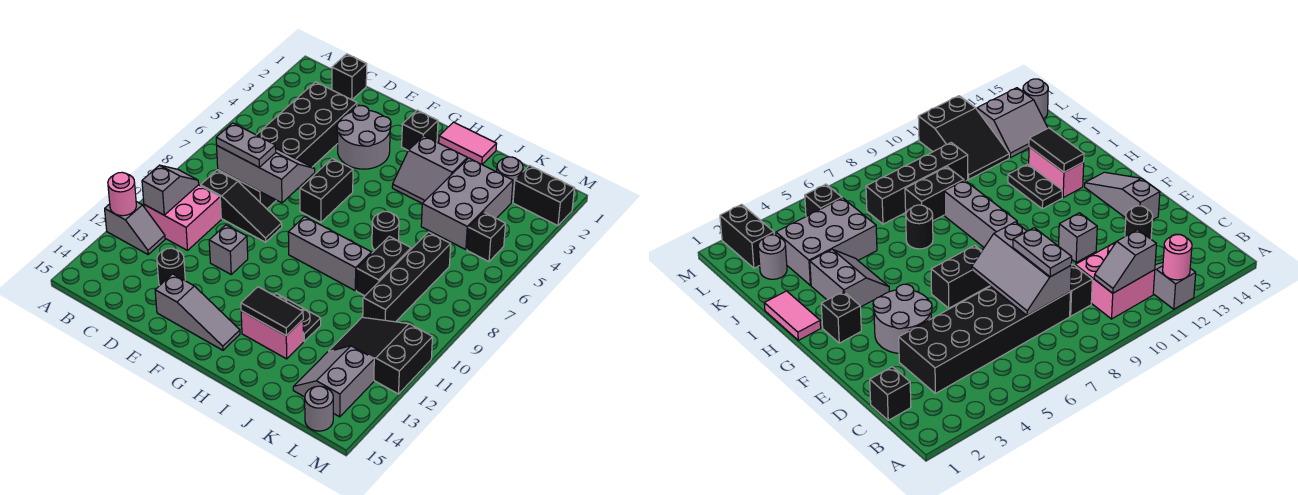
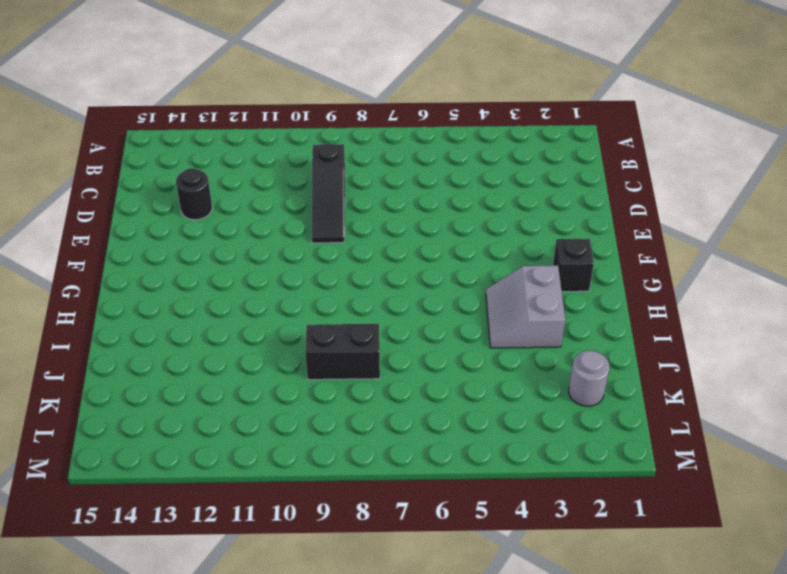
none -> grey 1x2 slope [105,202,165,254]
none -> pink 2x2 brick [144,185,221,250]
none -> black 1x1 brick [332,54,367,100]
none -> black 2x6 brick [218,82,357,209]

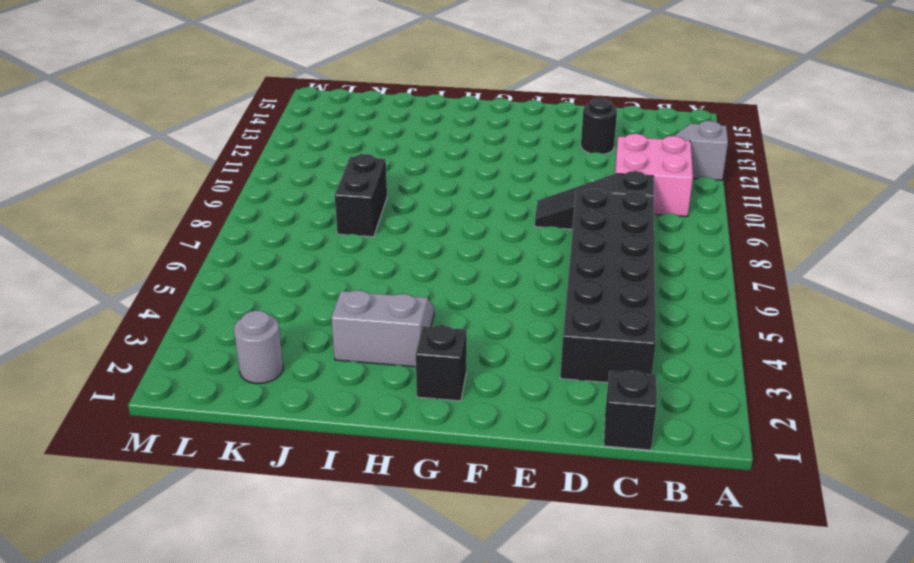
none -> grey 2x2 round brick [337,106,391,169]
none -> grey 1x1 brick [209,225,248,274]
none -> grey 1x3 slope [155,274,240,350]
none -> black 1x2 brick [300,159,353,222]

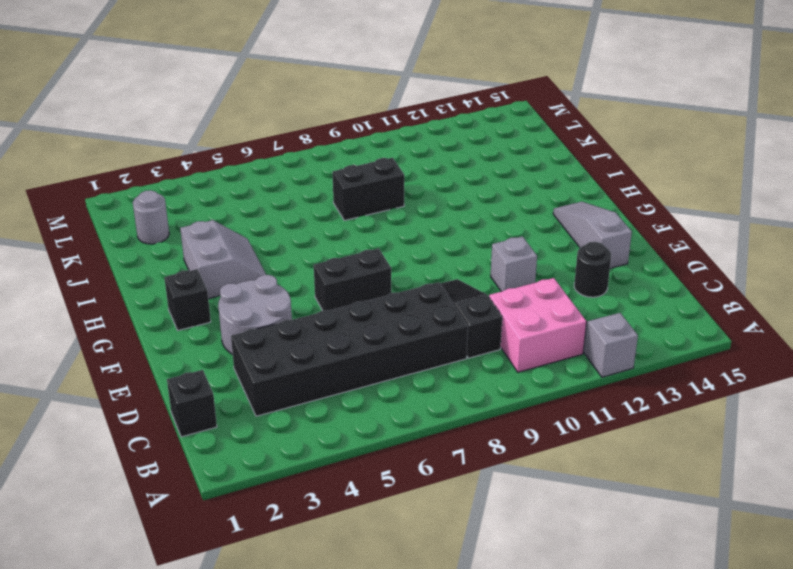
none -> grey 1x3 brick [288,217,372,290]
none -> pink 1x2 tile [439,122,496,164]
none -> black 1x2 plate [274,294,321,341]
none -> pink 1x2 brick [241,311,303,359]

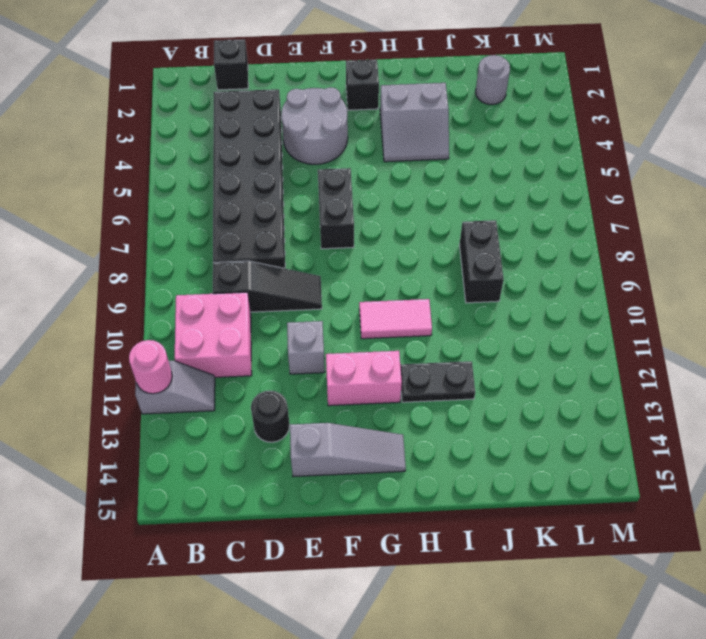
pink 1x2 brick [326,351,402,406] -> pink 1x2 brick moved to [241,311,303,359]
pink 1x2 tile [359,299,432,339] -> pink 1x2 tile moved to [439,122,496,164]
none -> grey 1x3 brick [288,217,372,290]
none -> black 1x1 round brick [372,211,399,250]
none -> grey 2x3 brick [421,158,513,250]
none -> black 1x4 brick [363,232,451,322]

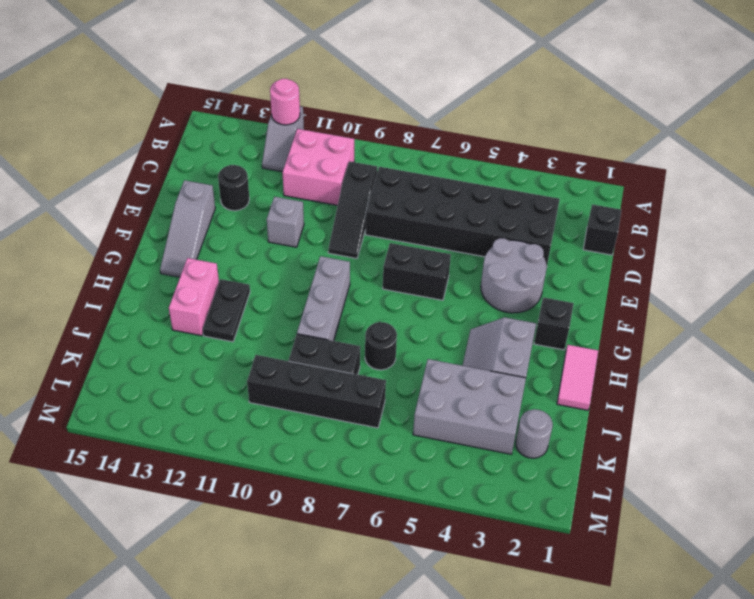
none -> black 2x3 slope [329,317,433,394]
none -> grey 2x2 slope [293,346,374,417]
none -> black 1x2 brick [513,165,574,226]
none -> black 1x1 brick [467,212,506,262]

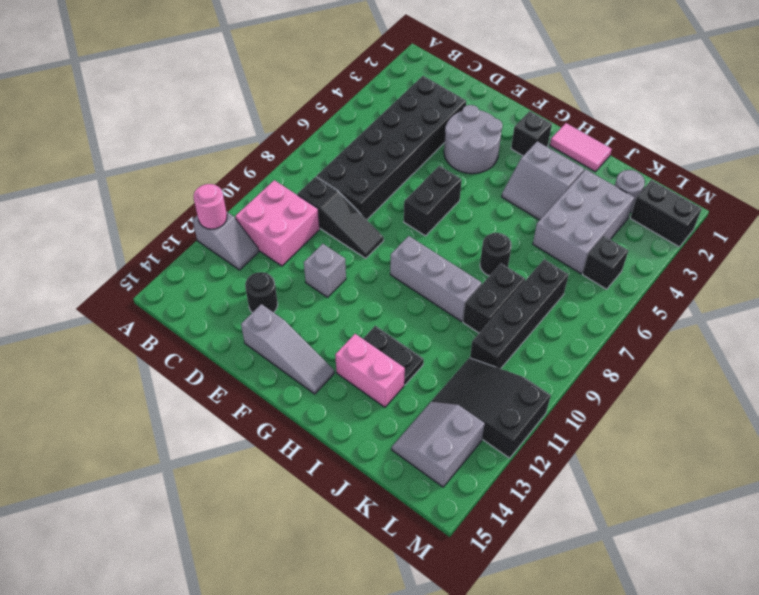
none -> black 1x1 brick [332,54,367,100]
none -> grey 1x1 round brick [305,386,333,431]
none -> grey 1x2 slope [142,165,199,215]
none -> grey 2x3 slope [217,146,315,203]

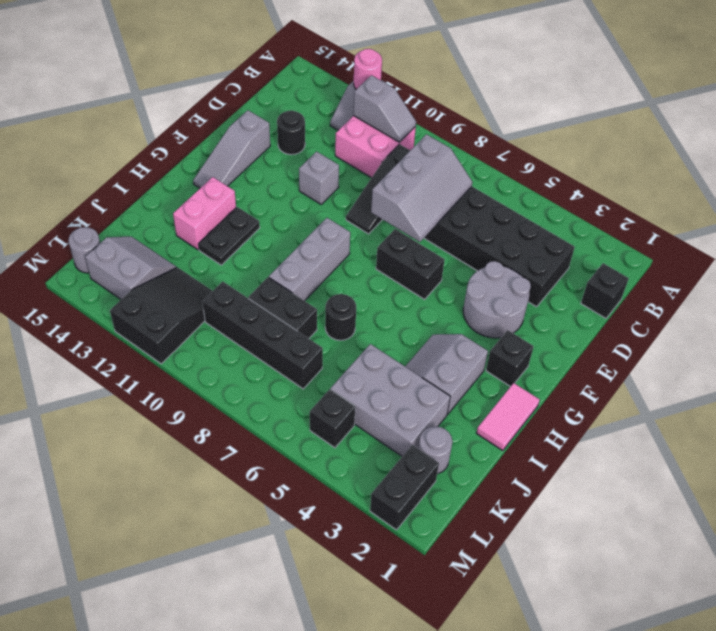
none -> black 1x2 tile [241,287,303,336]
none -> grey 1x2 plate [216,123,276,167]

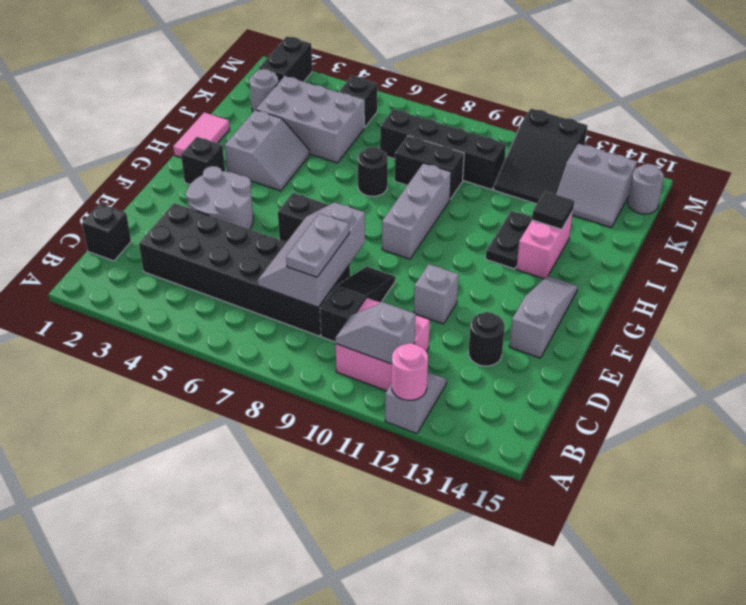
black 1x1 tile [532,191,574,229] -> black 1x2 tile [241,287,303,336]

